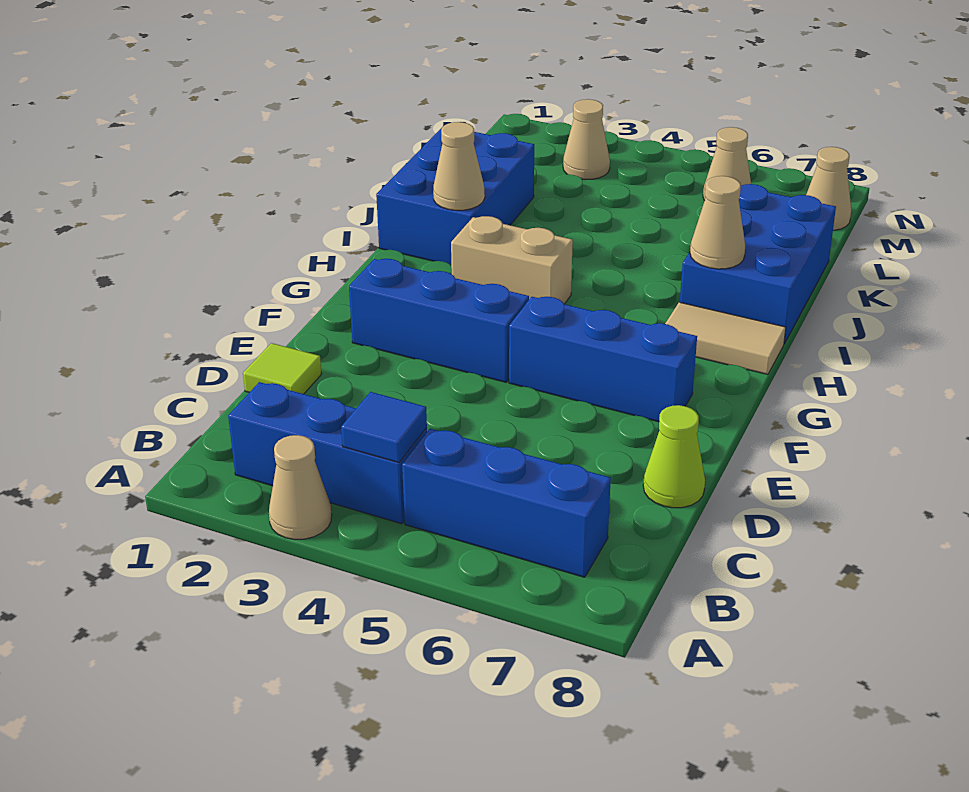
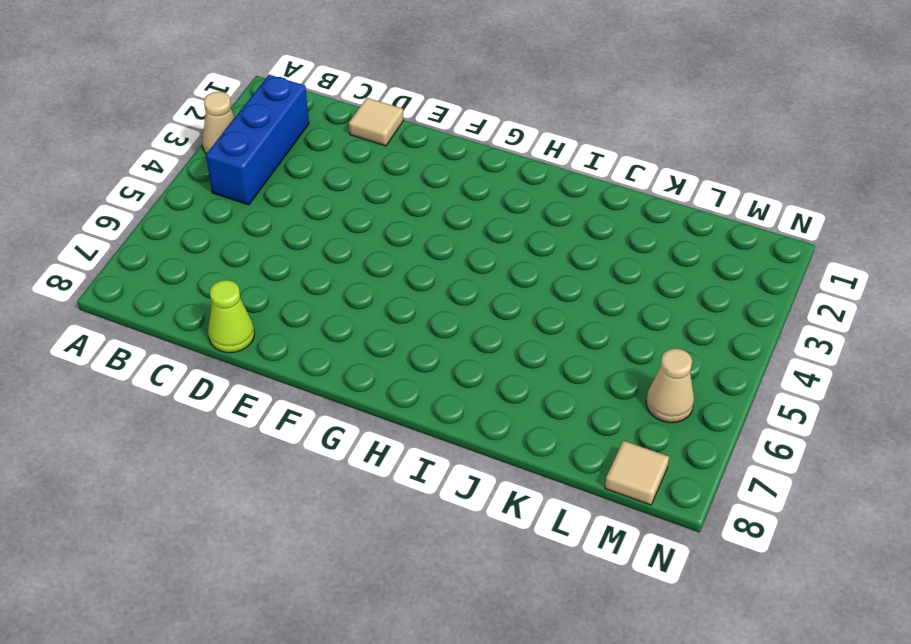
tan 1x1 tile [349,98,403,146] -> lime 1x1 tile [243,343,321,394]
tan 1x1 tile [605,441,669,505] -> tan 1x1 cone [806,147,851,230]
none -> blue 1x3 brick [402,429,611,577]
none -> blue 1x3 brick [349,259,529,382]
none -> blue 1x3 brick [509,297,697,422]

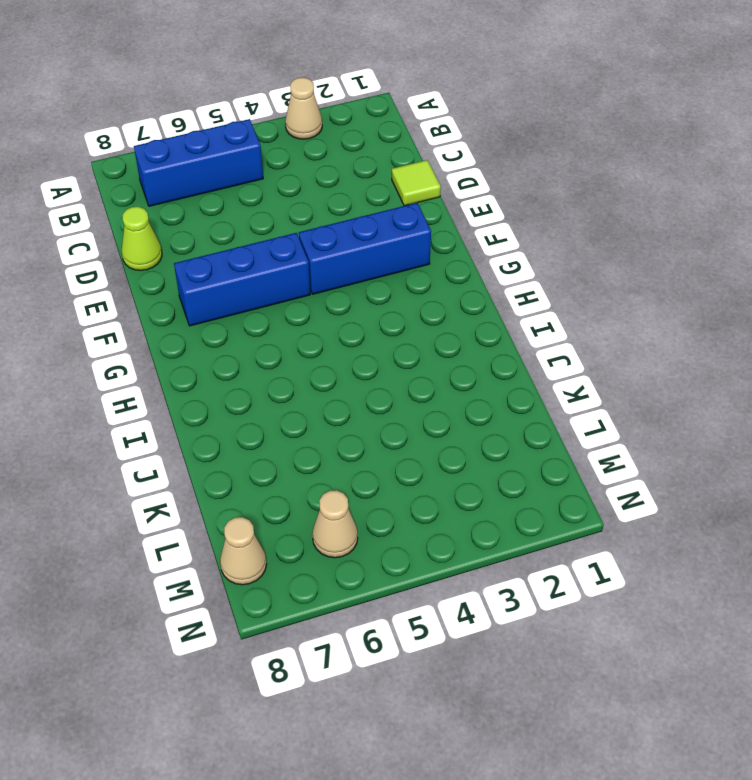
none -> blue 1x3 brick [228,382,427,524]
none -> tan 1x2 brick [451,216,573,304]
none -> tan 1x2 tile [665,302,786,374]

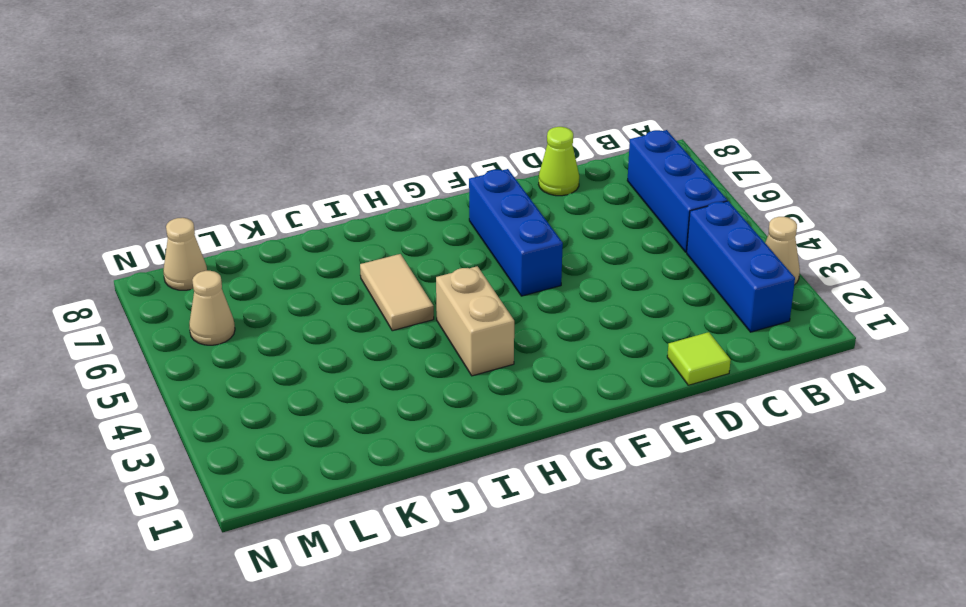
tan 1x2 tile [360,254,434,331] -> tan 1x2 tile moved to [665,302,786,374]
none -> blue 1x3 brick [349,259,529,382]
none -> blue 2x3 brick [376,128,534,265]
none -> blue 2x3 brick [680,184,836,344]

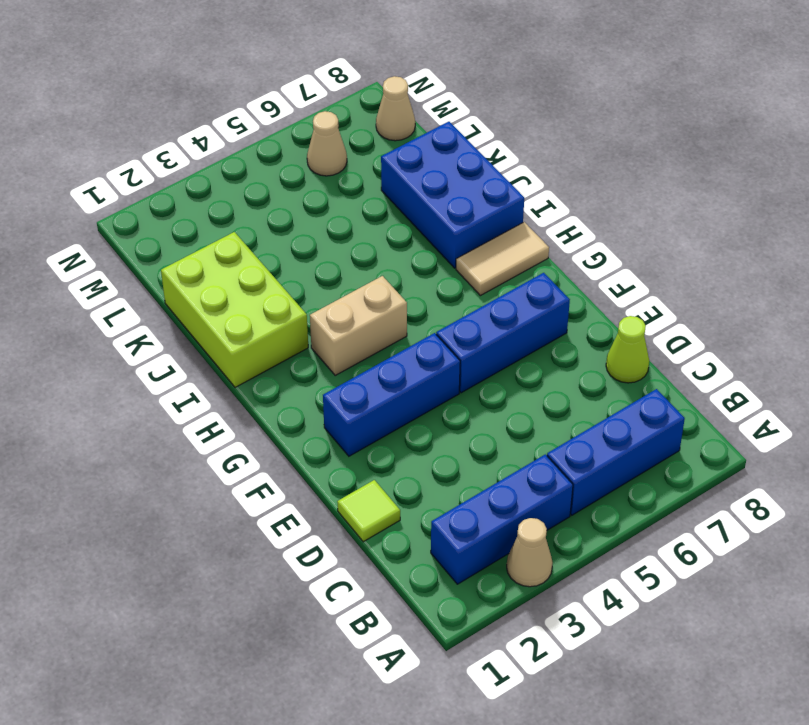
lime 2x3 brick [161,232,308,387] -> blue 2x3 brick [376,128,534,265]
none -> tan 1x1 cone [563,99,610,179]
none -> blue 1x1 tile [341,392,427,463]
none -> tan 1x1 cone [433,122,485,210]

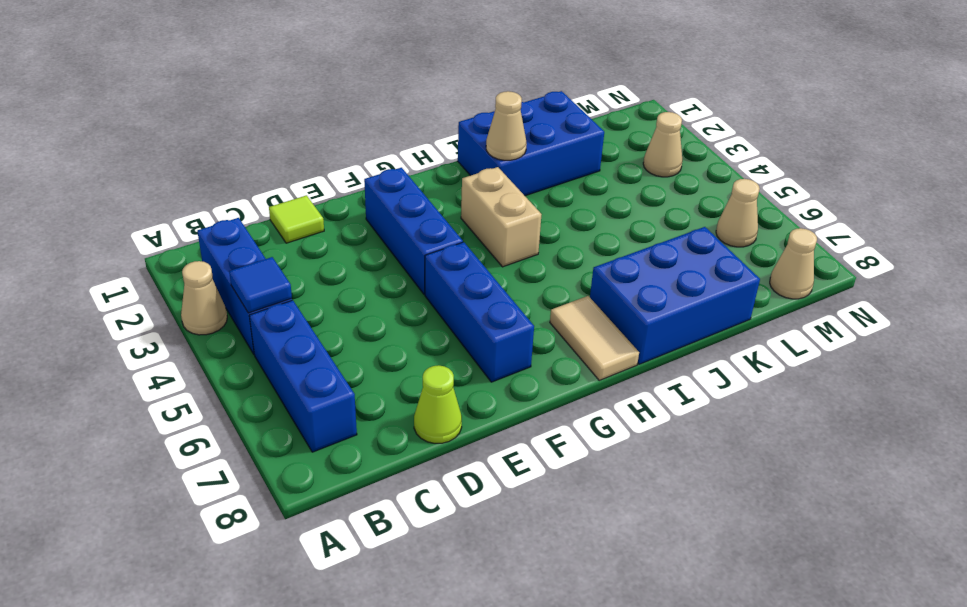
none -> tan 1x1 cone [690,176,745,269]

